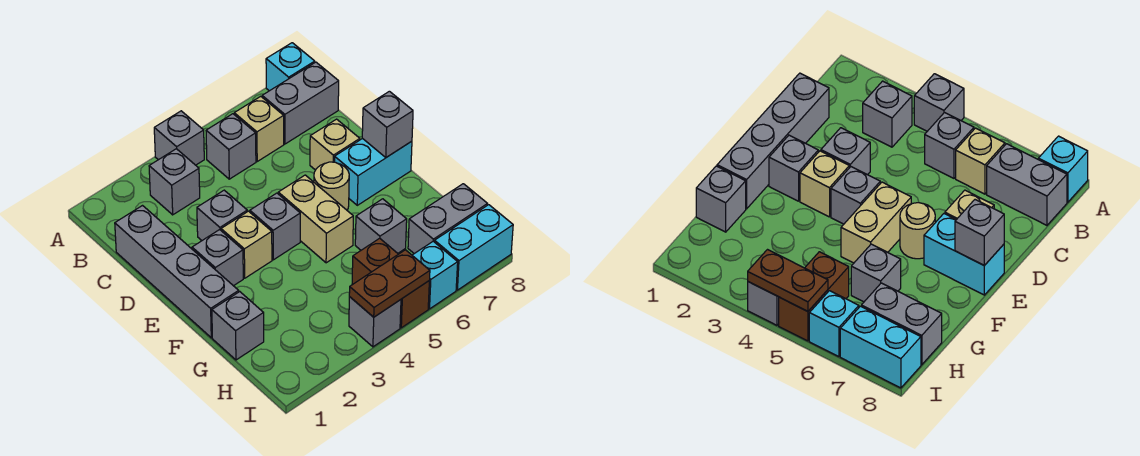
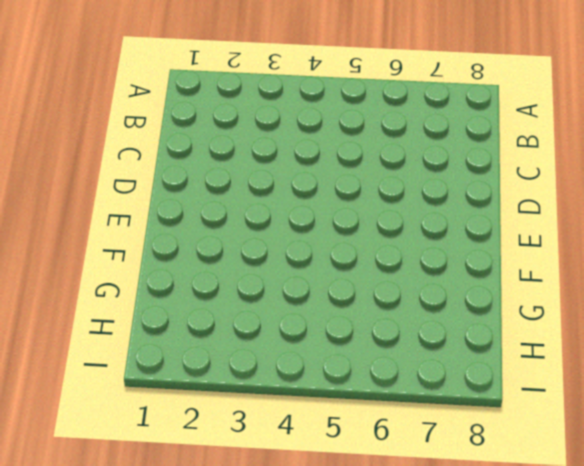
none -> grey 1x1 brick [154,111,204,165]
none -> cyan 1x1 brick [266,43,315,91]
none -> grey 1x1 brick [149,149,200,215]

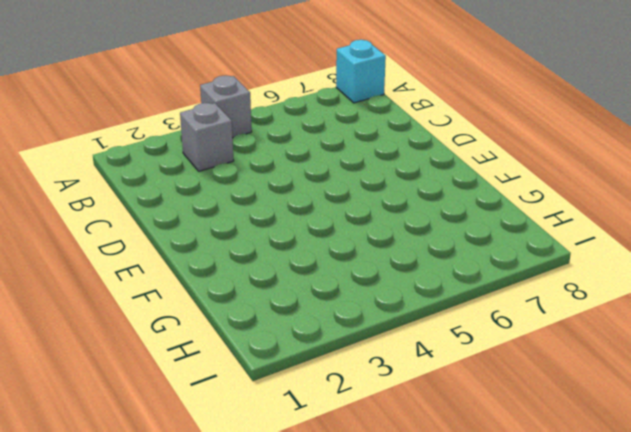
none -> grey 1x1 brick [206,114,256,179]
none -> tan 1x1 brick [234,96,284,161]
none -> grey 1x2 brick [262,62,339,144]

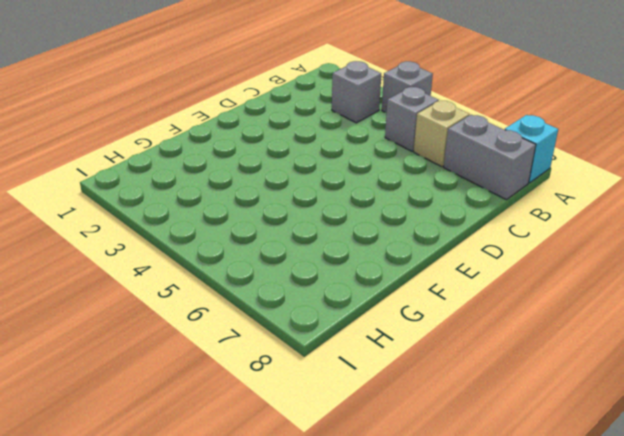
none -> grey 1x4 brick [115,206,239,338]
none -> grey 1x1 brick [197,190,247,240]
none -> tan 1x1 brick [310,119,360,170]

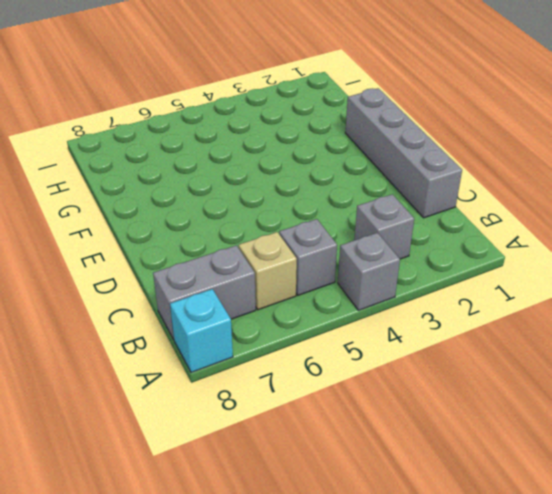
none -> grey 1x1 brick [197,190,247,240]
none -> tan 1x1 brick [310,119,360,170]
none -> grey 1x1 brick [192,230,243,286]

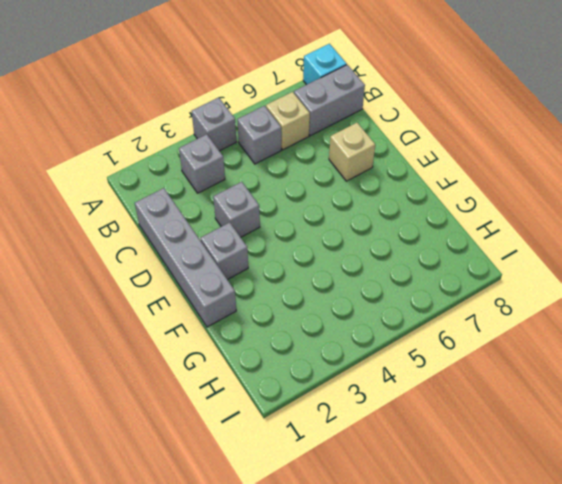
none -> tan 1x1 brick [221,211,272,278]
none -> grey 1x1 brick [250,193,300,260]
none -> tan 1x2 brick [278,175,353,263]

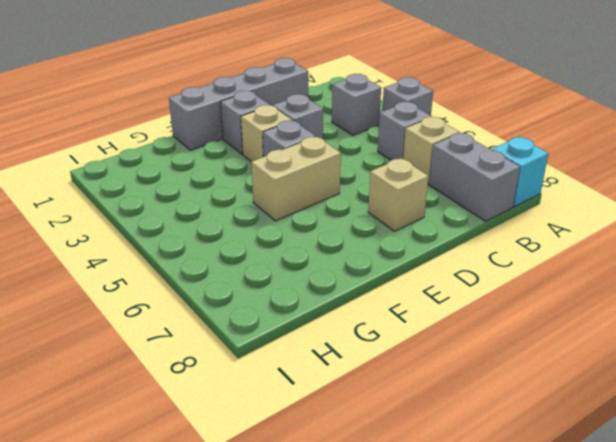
none -> tan 1x1 round brick [314,162,349,210]
none -> cyan 1x2 brick [334,138,412,205]
none -> grey 1x1 brick [212,292,264,360]

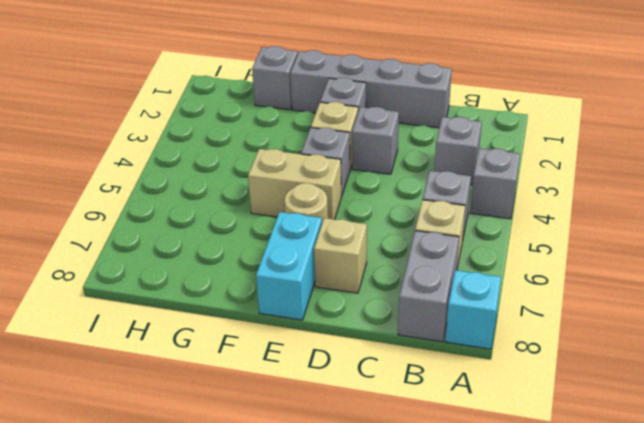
none -> grey 1x1 brick [355,199,407,253]
none -> brown 1x2 brick [352,238,429,328]
none -> grey 1x2 brick [408,184,487,254]

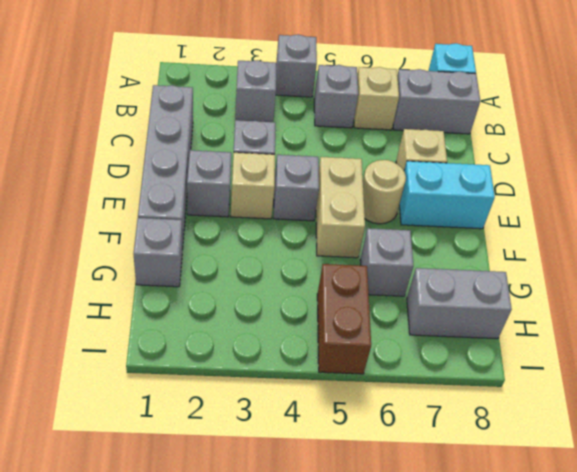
none -> grey 1x1 brick [349,297,401,347]
none -> cyan 1x1 brick [412,241,458,309]
none -> cyan 1x2 brick [435,205,513,290]

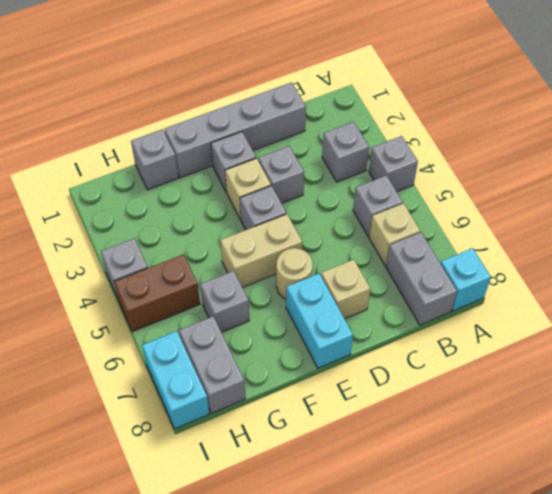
none -> cyan 1x1 brick [412,241,458,309]
none -> grey 1x1 brick [362,91,413,157]
none -> brown 1x2 plate [349,250,430,317]

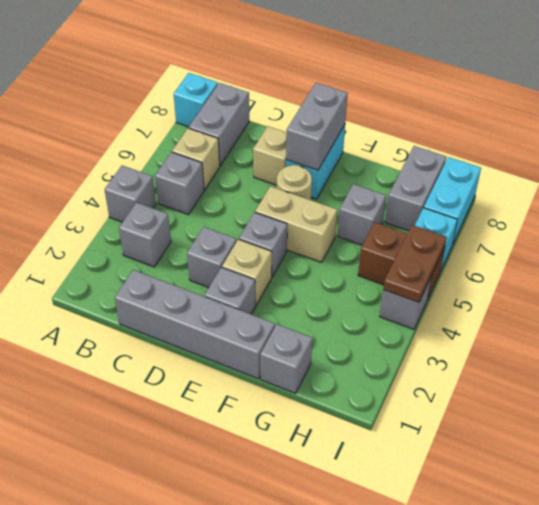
grey 1x2 brick [286,83,348,170] -> grey 1x1 brick [362,91,413,157]

